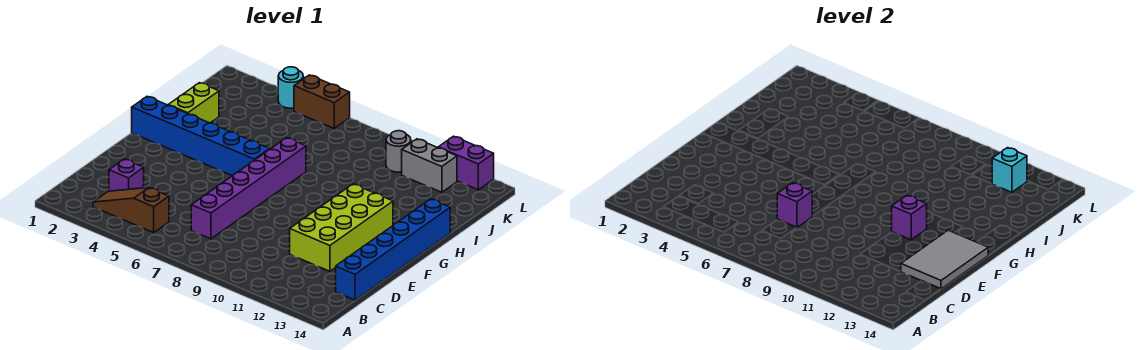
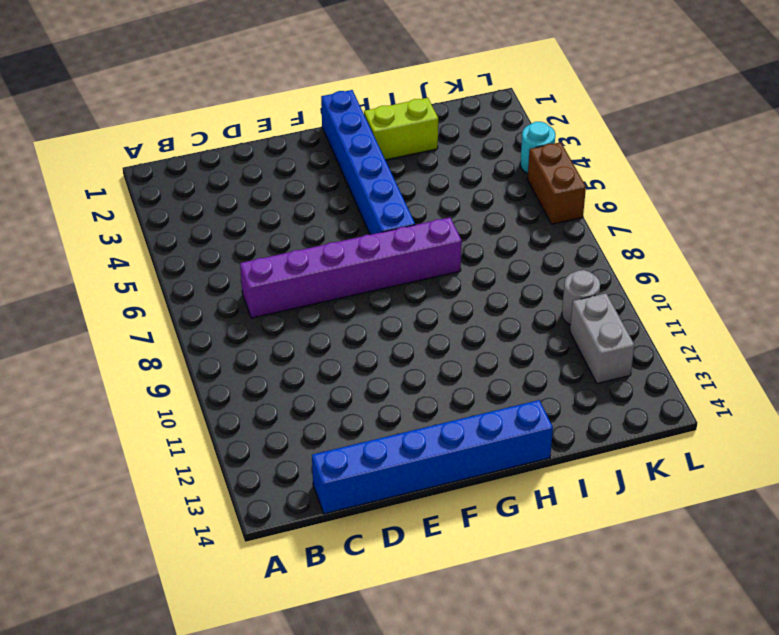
none -> brown 1x3 slope [93,188,169,232]
none -> purple 1x1 brick [109,159,144,191]
none -> lime 2x4 brick [290,184,393,271]

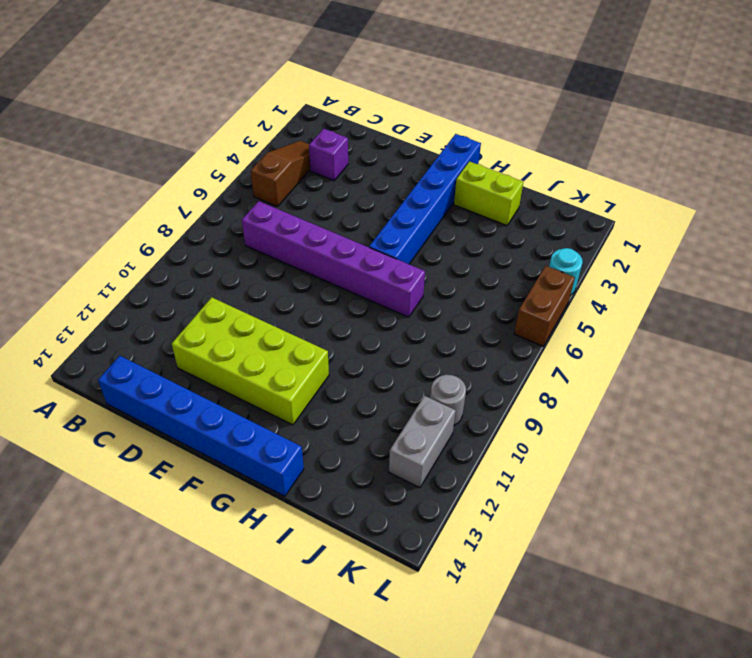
none -> purple 1x2 brick [438,136,494,190]
none -> purple 1x1 brick [777,183,812,228]
none -> grey 2x3 tile [901,230,988,289]

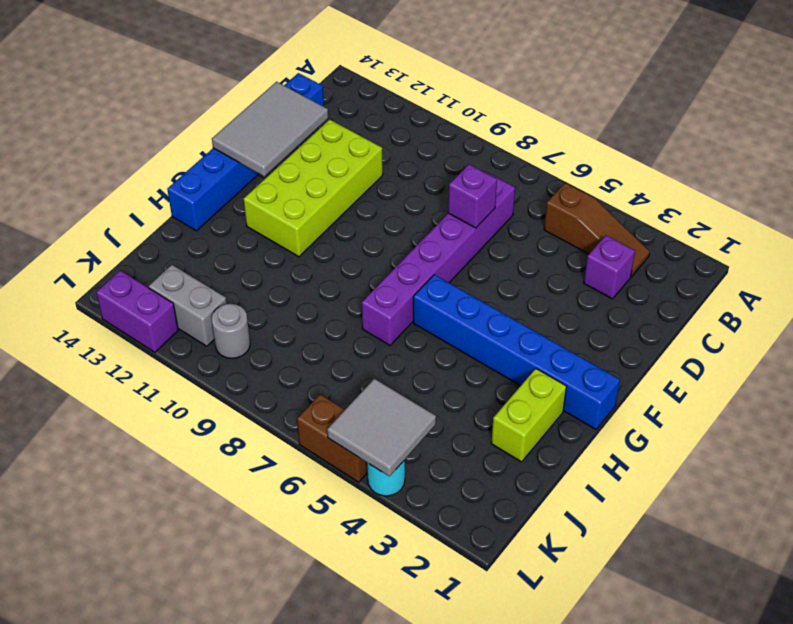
grey 2x2 tile [327,379,436,476] -> none
none -> purple 1x1 brick [892,195,927,240]
none -> cyan 1x1 brick [992,148,1027,192]

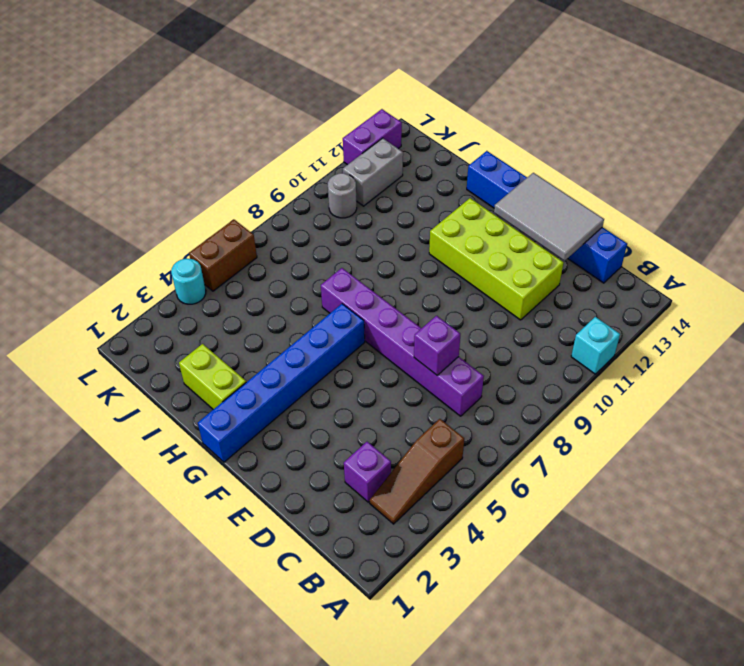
cyan 1x1 brick [571,317,620,374] -> cyan 1x1 brick moved to [992,148,1027,192]
none -> purple 1x1 brick [892,195,927,240]

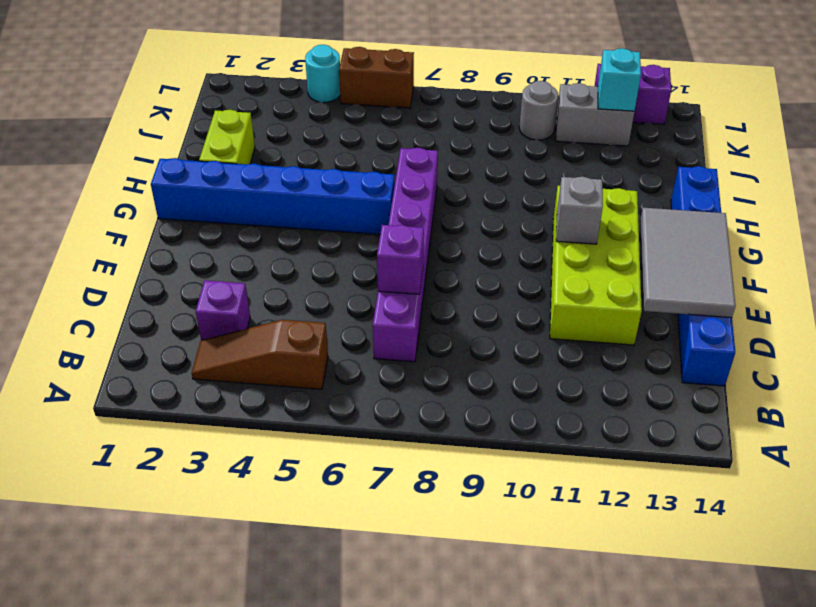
grey 1x1 brick [556,177,603,244] -> purple 1x1 brick [892,195,927,240]

